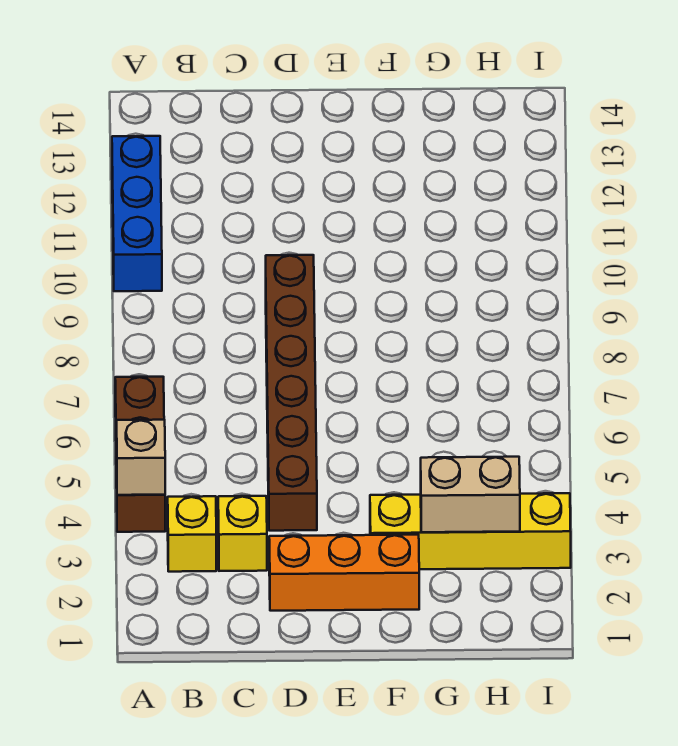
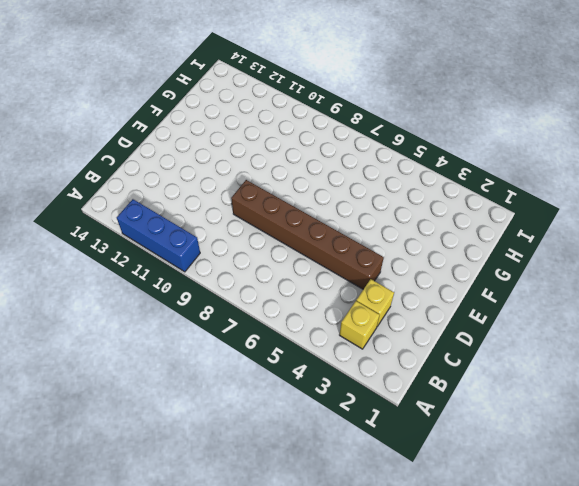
none -> brown 1x3 brick [115,377,165,532]
none -> orange 1x3 brick [269,535,419,611]

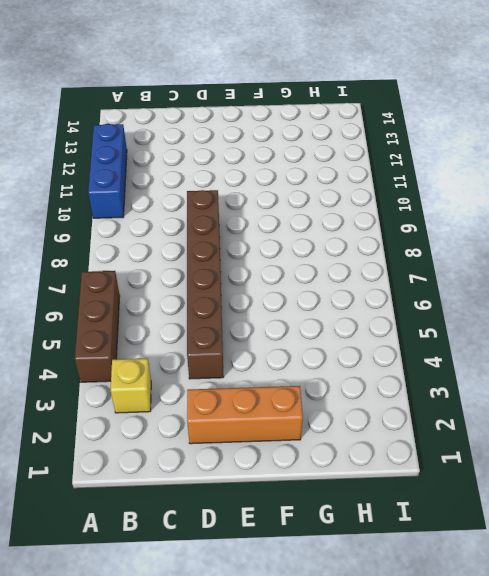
none -> yellow 1x1 brick [218,496,267,571]
none -> yellow 1x4 brick [370,493,571,569]

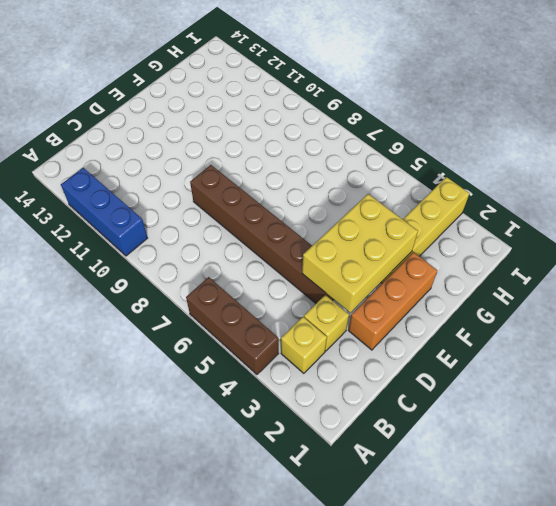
yellow 2x3 brick [302,194,418,313] -> none
none -> tan 1x1 brick [117,420,165,495]
none -> tan 1x2 brick [421,457,520,532]

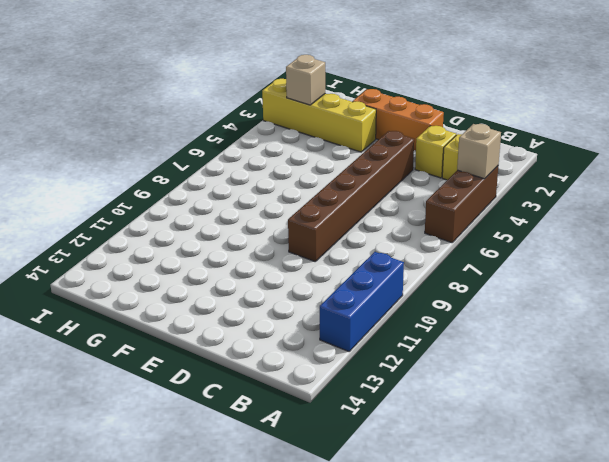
tan 1x1 brick [286,55,325,105] -> tan 1x2 brick [421,457,520,532]

